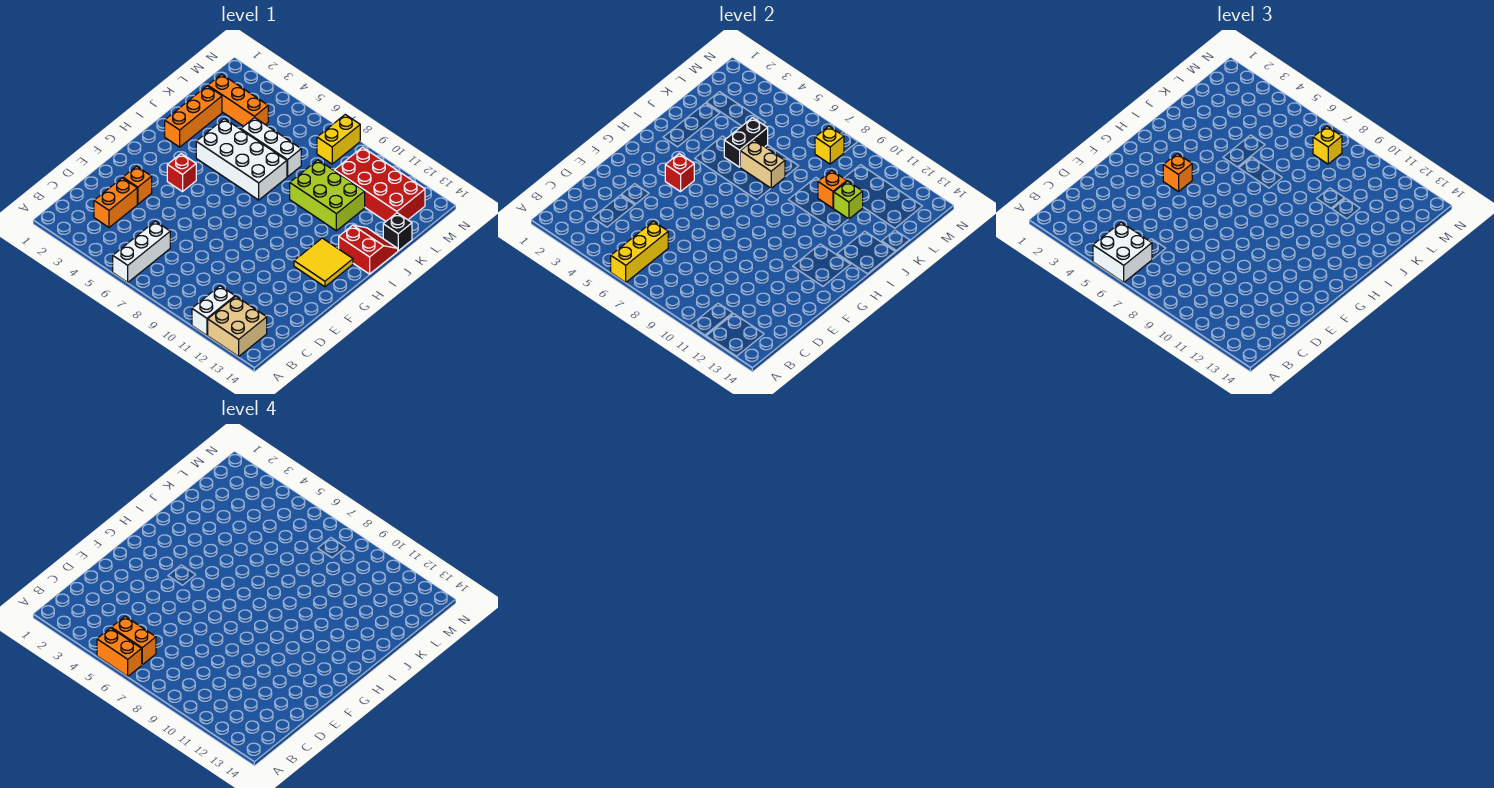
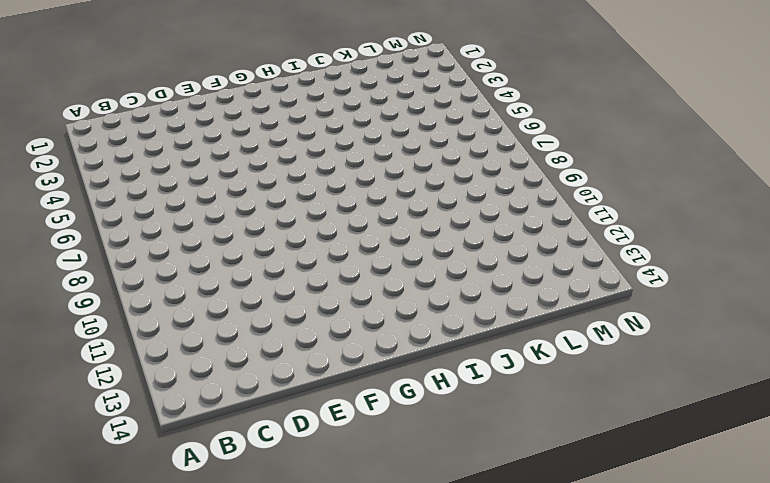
none -> white 1x3 brick [113,221,170,283]
none -> white 1x2 brick [192,286,235,335]
none -> tan 2x2 brick [208,296,267,356]

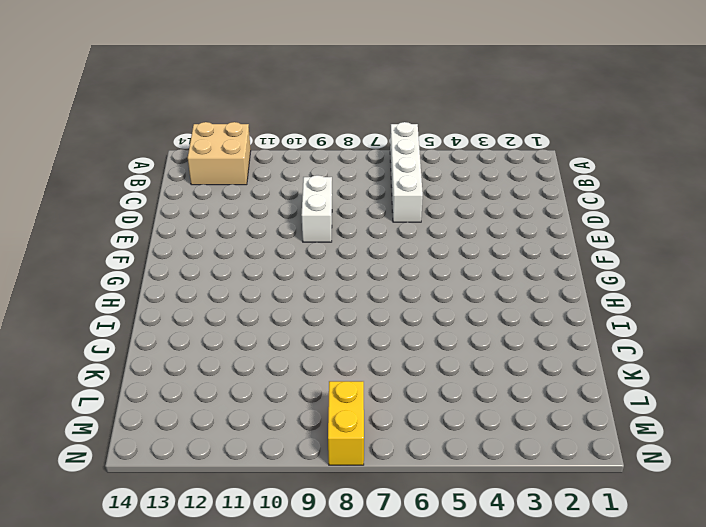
white 1x4 brick [390,122,423,222] -> white 1x3 brick [113,221,170,283]
white 1x2 brick [302,175,332,242] -> white 1x2 brick moved to [192,286,235,335]
none -> orange 1x2 brick [94,178,137,227]
none -> orange 1x1 brick [123,166,152,204]
none -> red 1x1 brick [167,154,196,192]

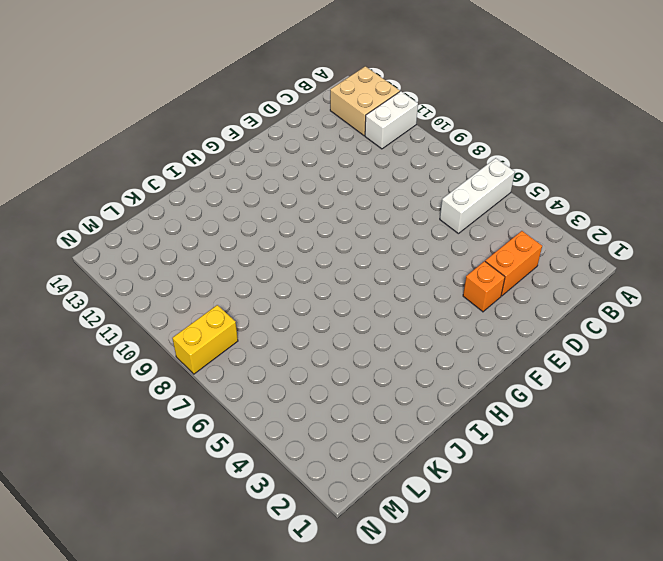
none -> red 1x1 brick [167,154,196,192]
none -> yellow 2x2 tile [294,238,353,287]
none -> orange 1x3 brick [165,86,222,147]

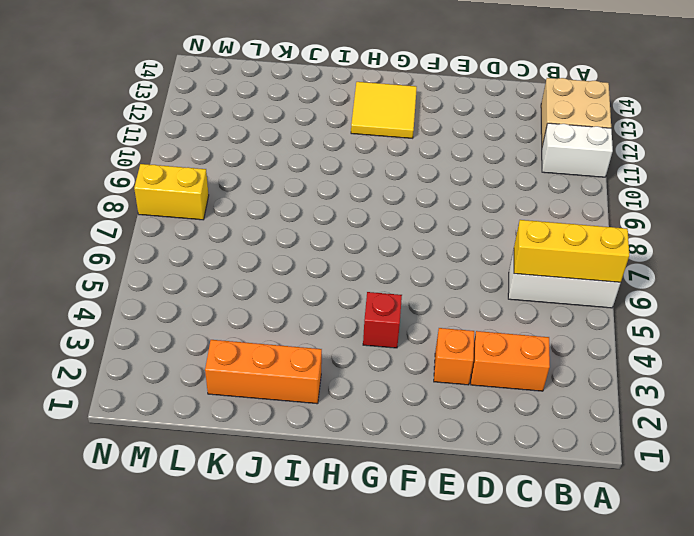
none -> white 2x4 brick [196,119,287,200]
none -> red 2x2 slope [339,225,398,274]
none -> lime 2x3 brick [290,160,365,231]

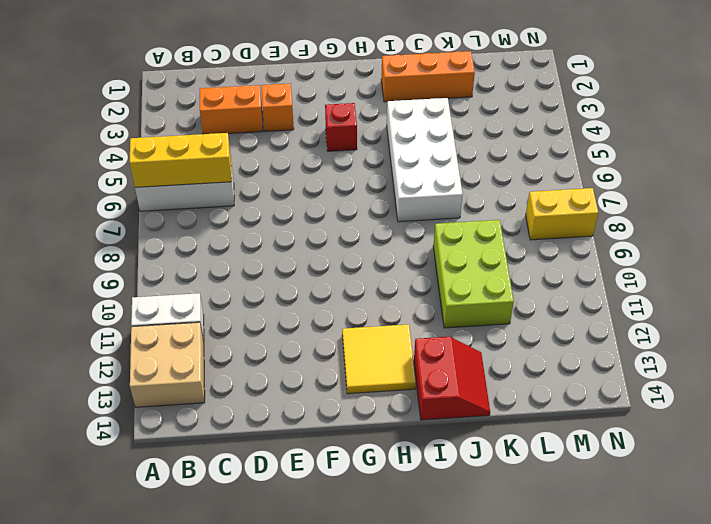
none -> white 1x3 brick [241,118,301,177]
none -> black 1x1 brick [383,213,412,251]
none -> orange 1x3 brick [208,74,268,126]

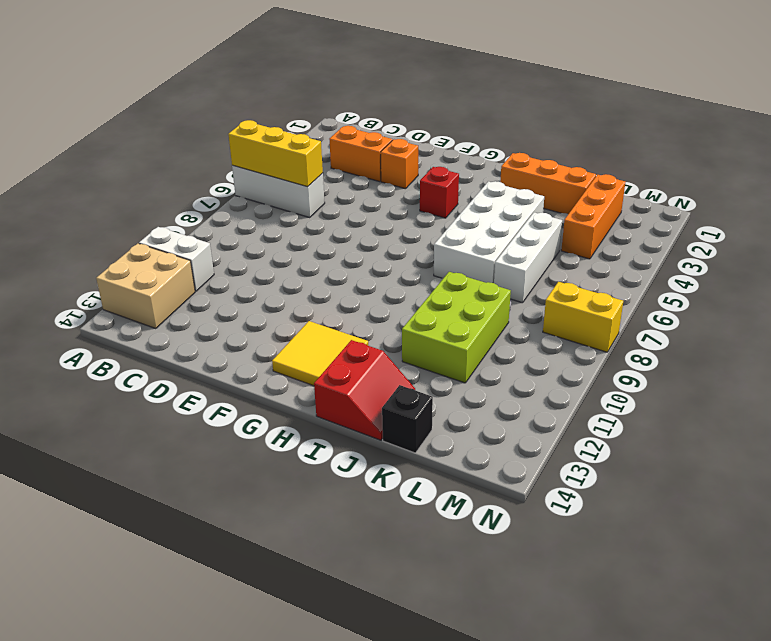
none -> red 2x4 brick [334,147,425,221]
none -> red 1x1 brick [665,154,694,192]
none -> black 1x2 brick [724,118,768,167]

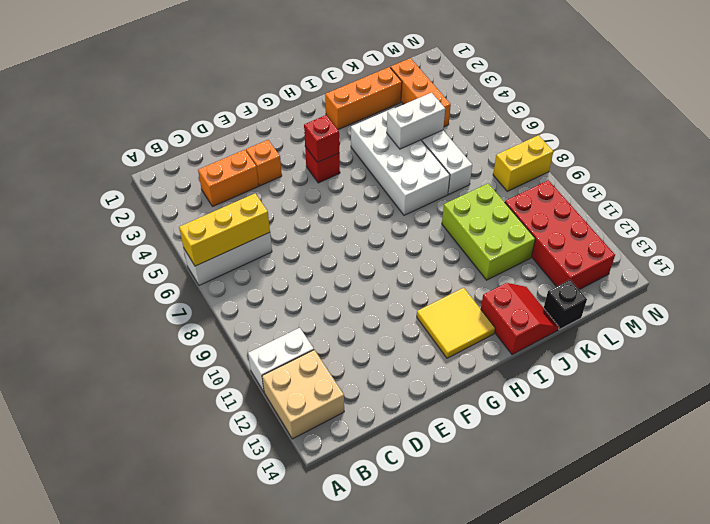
white 1x2 brick [387,93,445,149] -> black 1x2 brick [724,118,768,167]
none -> tan 1x2 brick [740,140,785,188]
none -> orange 1x1 brick [818,171,847,208]
none -> lime 1x1 brick [834,181,863,219]

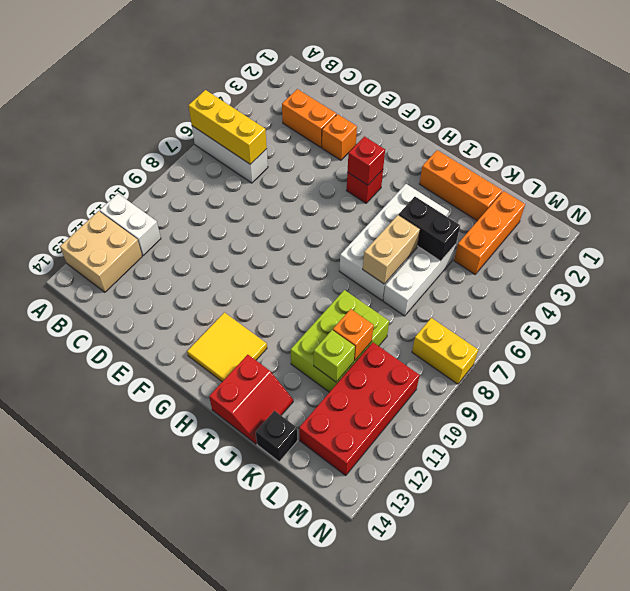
none -> yellow 1x1 brick [815,126,844,164]
none -> white 2x2 brick [1093,222,1152,283]
none -> orange 1x1 brick [1163,154,1192,192]

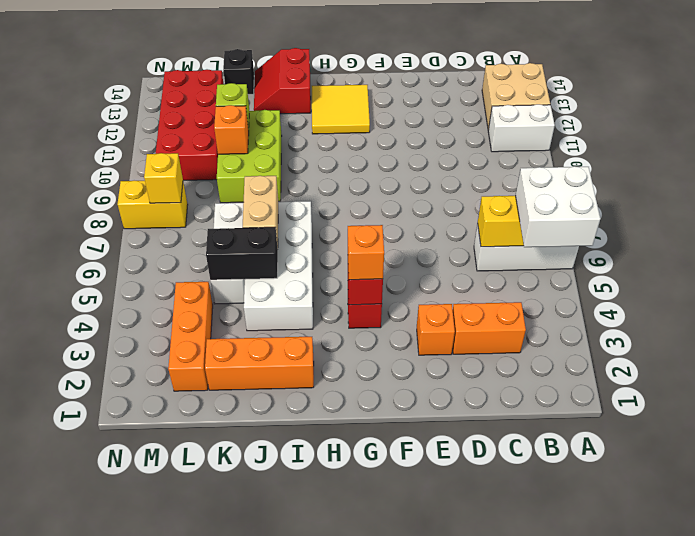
none -> yellow 1x1 brick [1313,126,1342,164]
none -> orange 1x2 brick [97,628,142,677]
none -> orange 1x2 brick [111,616,156,665]

